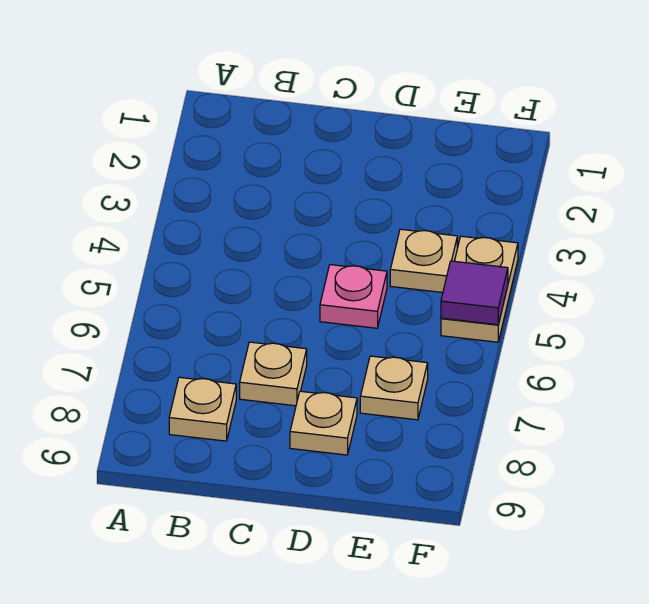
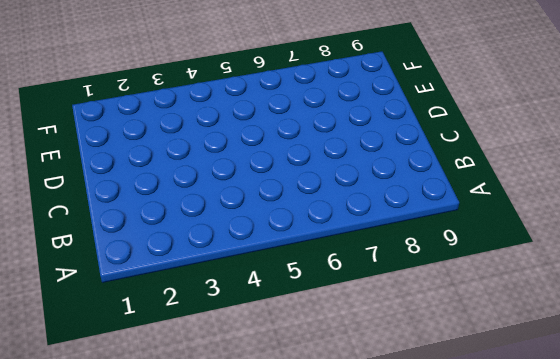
none -> tan 1x1 plate [169,377,236,441]
none -> tan 1x1 plate [240,342,307,406]

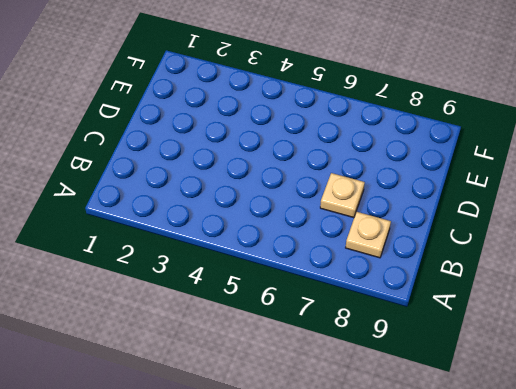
none -> pink 1x1 plate [320,265,387,328]
none -> tan 1x1 plate [290,391,357,455]

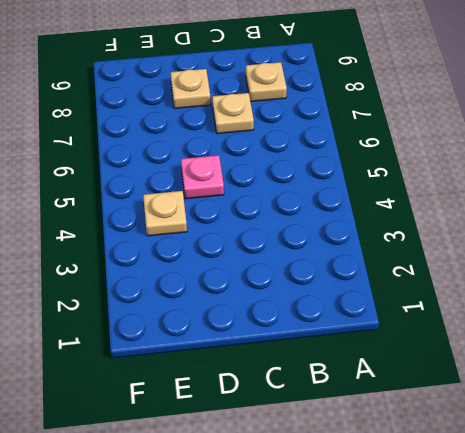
none -> tan 1x1 plate [360,356,428,420]
none -> tan 1x2 plate [441,236,518,342]

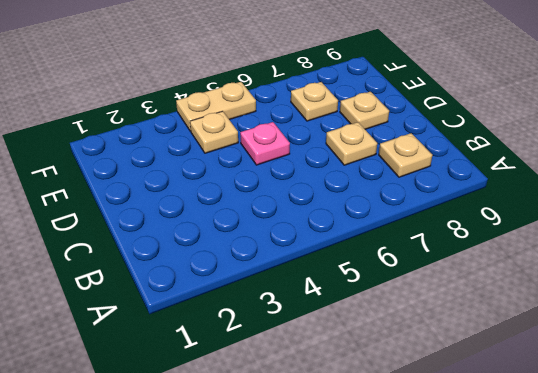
none -> purple 1x1 tile [441,261,508,325]

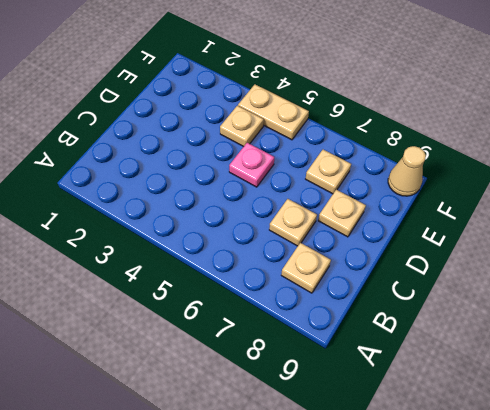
tan 1x1 cone [388,146,426,196] -> none
none -> purple 1x1 tile [441,261,508,325]

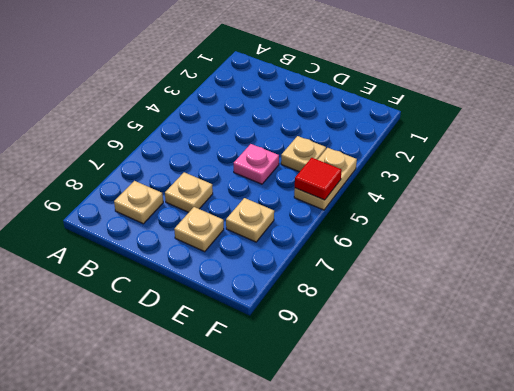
red 1x1 tile [295,158,342,200] -> purple 1x1 tile [441,261,508,325]

